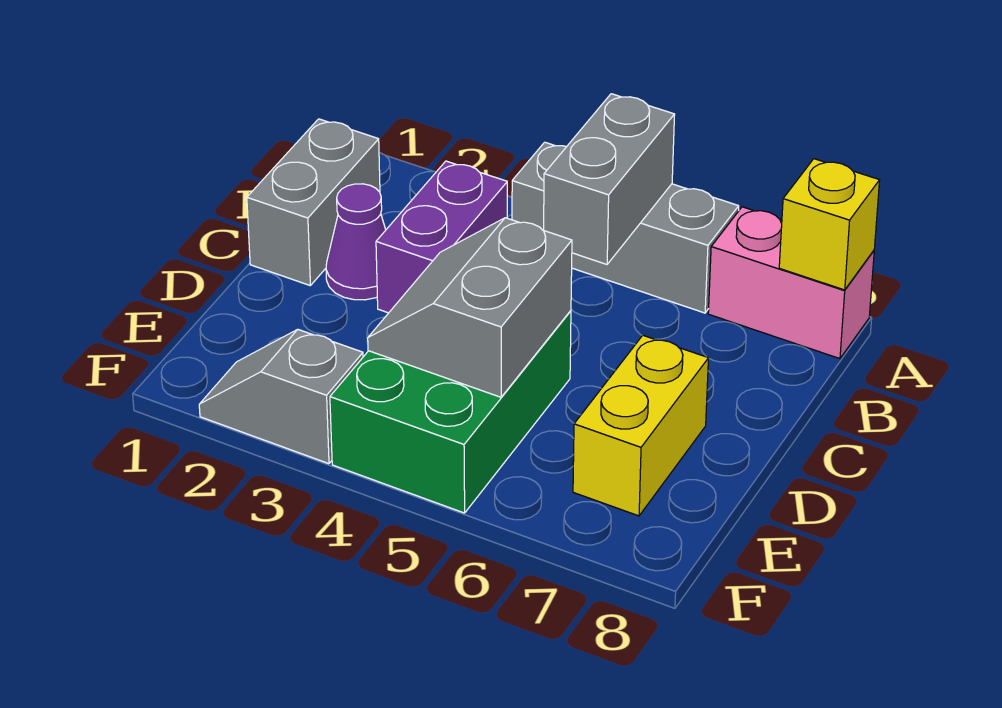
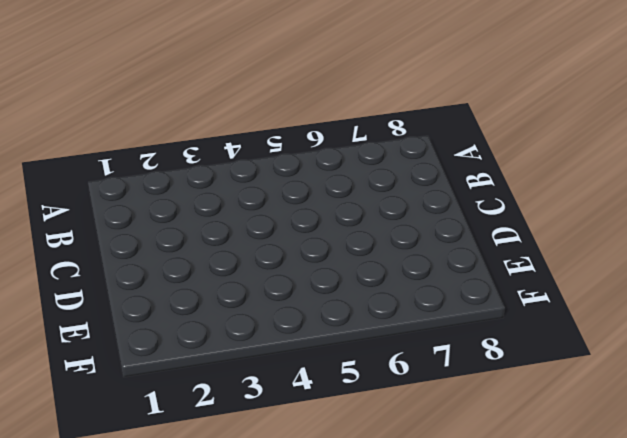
none -> grey 1x3 brick [512,142,739,313]
none -> pink 1x2 brick [708,207,874,359]

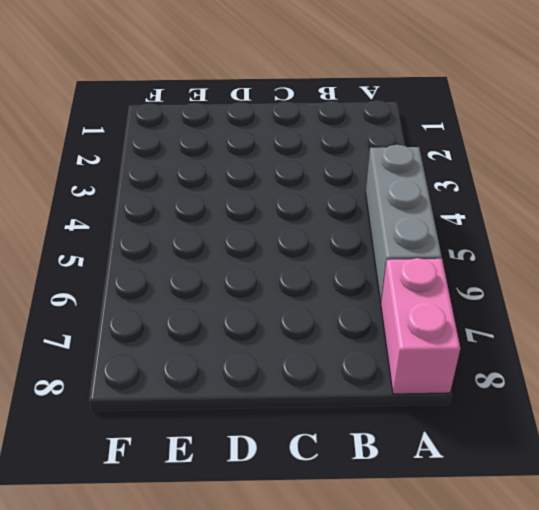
none -> grey 1x2 brick [247,119,380,285]
none -> purple 1x2 brick [376,161,507,313]

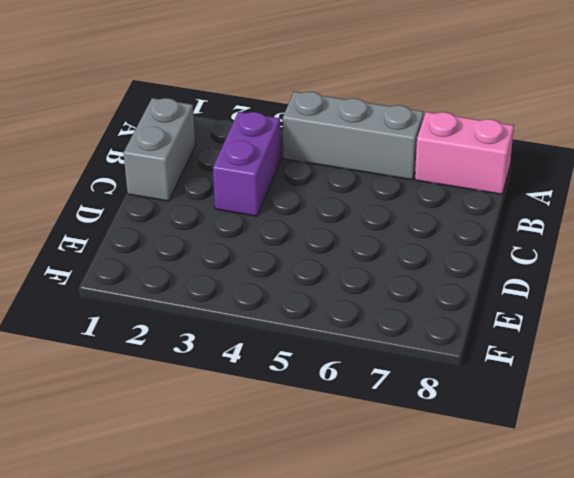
none -> purple 1x1 cone [326,184,386,300]
none -> green 2x3 brick [330,311,571,513]

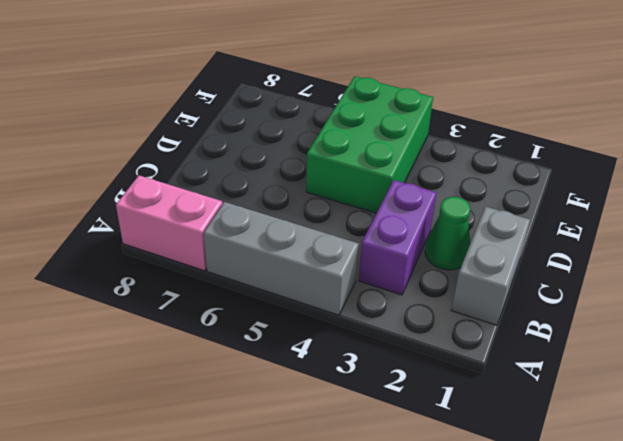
green 1x1 cone [425,197,470,270] -> purple 1x1 cone [326,184,386,300]
none -> yellow 1x2 brick [573,335,708,516]
none -> grey 1x2 slope [199,330,363,464]

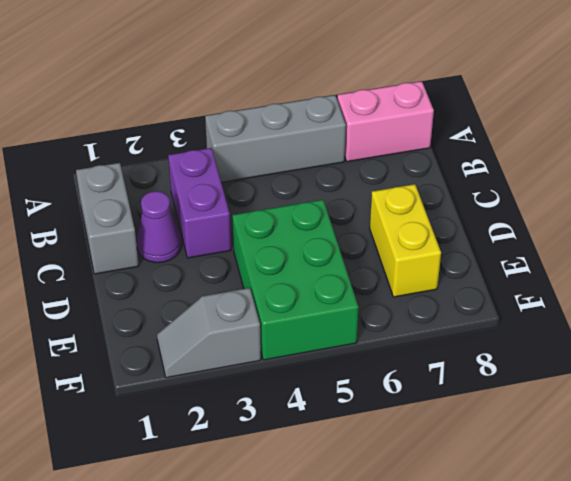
none -> grey 1x2 brick [544,94,675,264]
none -> yellow 1x1 brick [779,159,880,290]

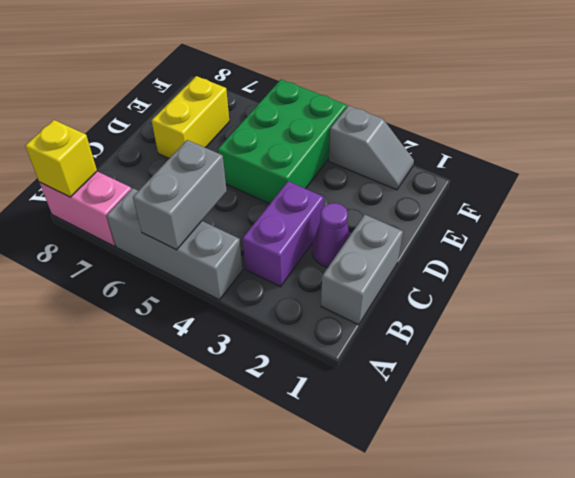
none -> grey 2x2 slope [368,218,572,397]

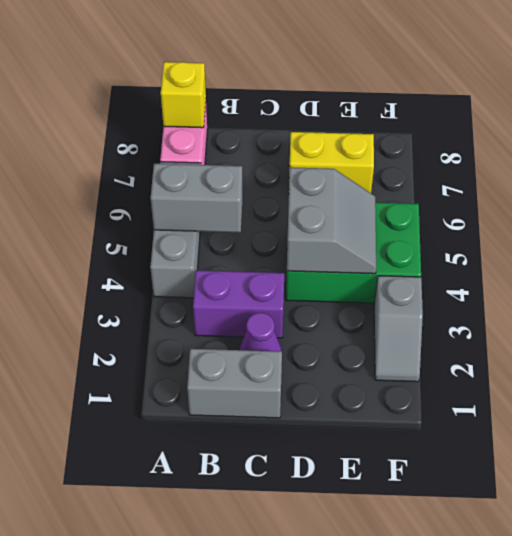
grey 2x2 slope [287,167,376,274] -> grey 2x2 slope turned to [368,218,572,397]

